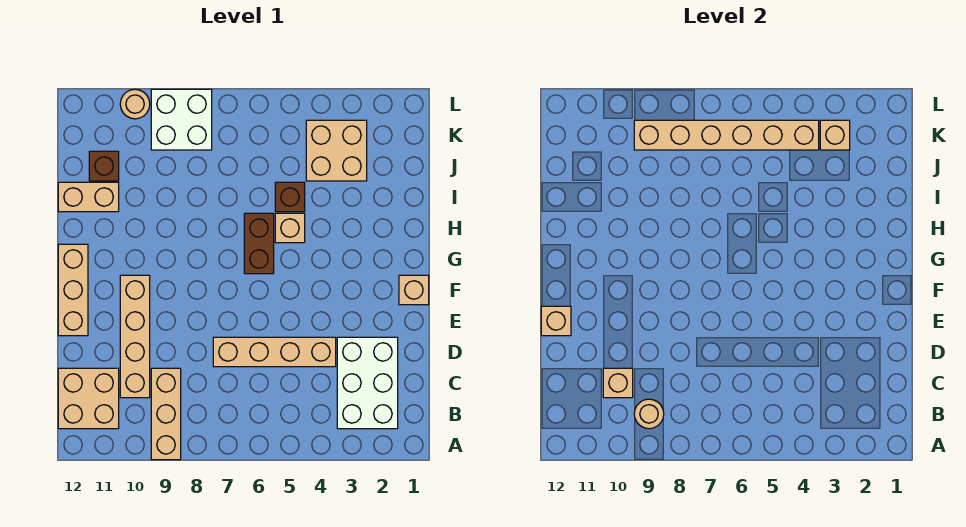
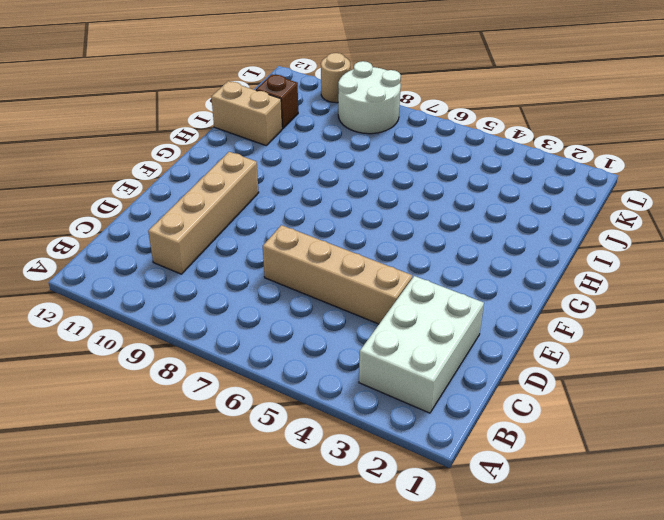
white 2x2 round brick [338,61,401,134] -> white 2x2 brick [151,89,212,150]
none -> tan 1x3 brick [151,368,181,460]
none -> tan 2x2 brick [58,368,119,429]
none -> tan 1x3 brick [58,244,88,336]

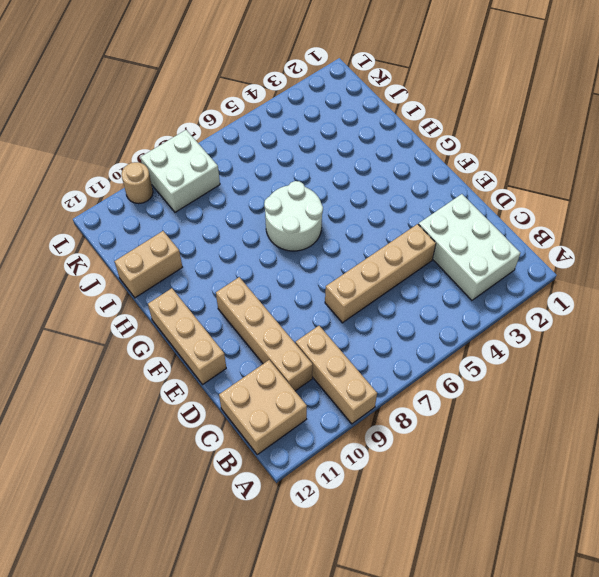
white 2x2 round brick [264,181,323,251] -> brown 1x2 brick [244,213,274,274]
none -> tan 1x1 brick [399,275,429,305]
none -> tan 1x1 brick [275,213,305,243]
none -> brown 1x1 brick [275,182,305,212]

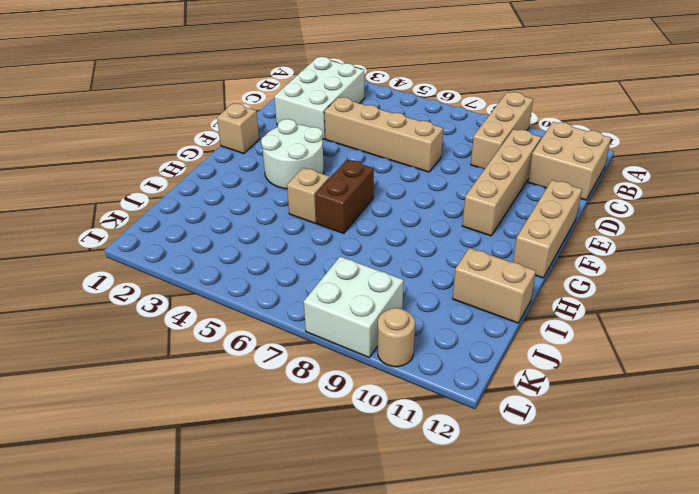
white 2x2 round brick [261,119,324,189] -> none
none -> brown 1x1 brick [275,182,305,212]
none -> tan 2x2 brick [306,120,367,181]
none -> brown 1x1 brick [89,151,119,181]

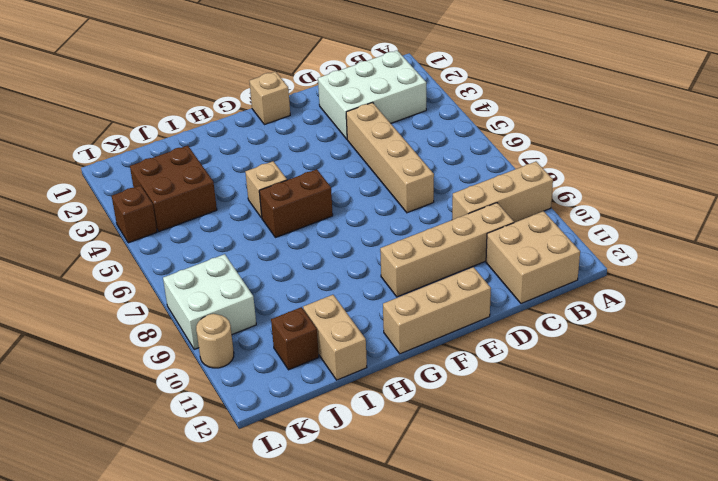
brown 2x2 brick [130,146,217,231] -> tan 2x2 brick [306,120,367,181]
brown 1x1 brick [112,185,157,243] -> brown 1x1 brick moved to [275,182,305,212]
none -> tan 1x1 round brick [634,399,664,429]
none -> tan 1x1 brick [603,368,633,398]
none -> tan 1x1 brick [541,306,571,336]

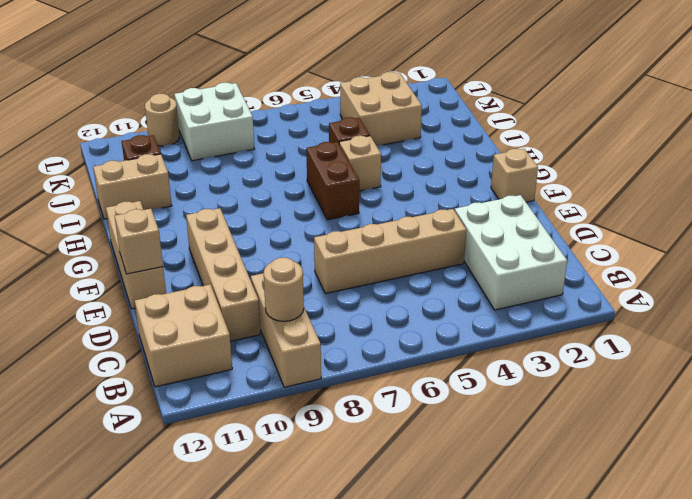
none -> tan 1x1 brick [603,368,633,398]
none -> tan 1x1 brick [820,120,850,150]
none -> tan 1x6 brick [634,120,819,150]

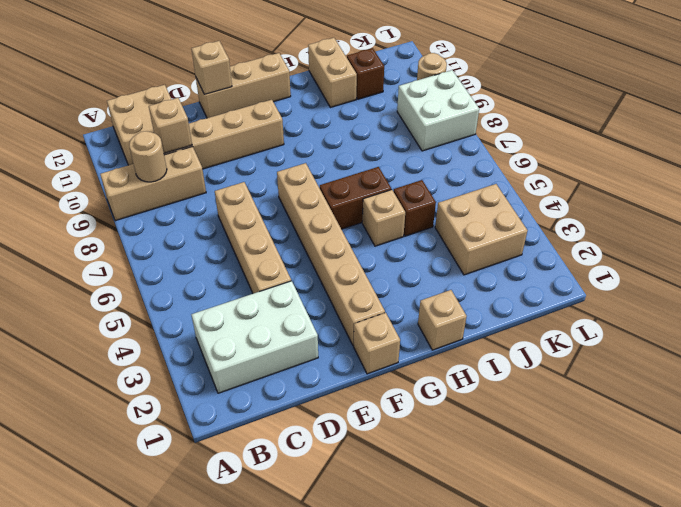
tan 1x6 brick [277,163,385,345] -> tan 1x6 brick moved to [634,120,819,150]
tan 1x1 brick [418,290,467,350] -> tan 1x1 brick moved to [820,120,850,150]

